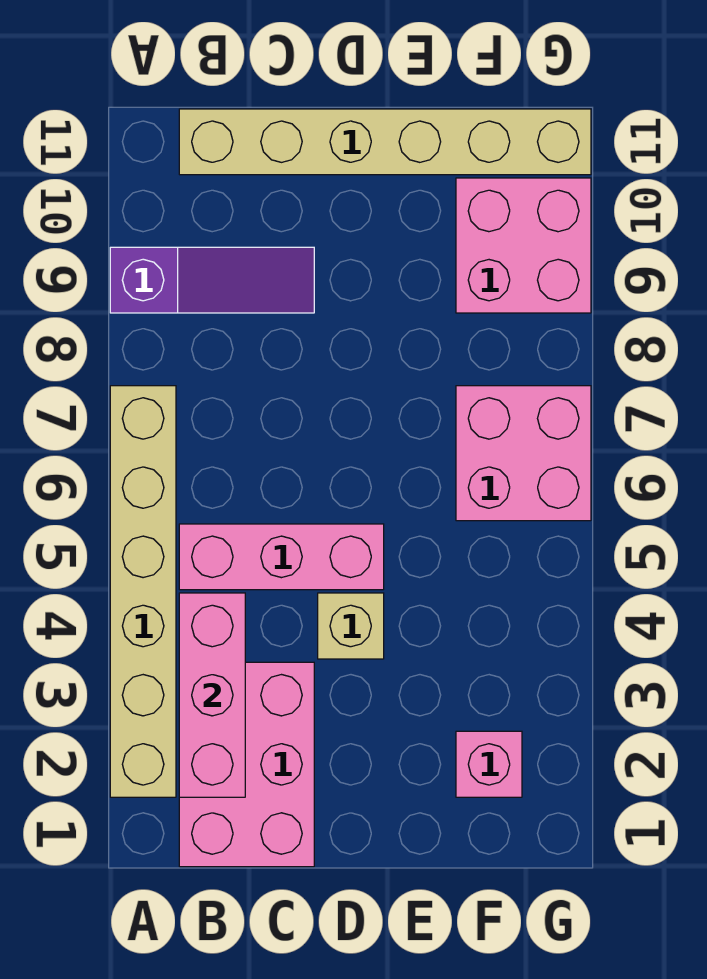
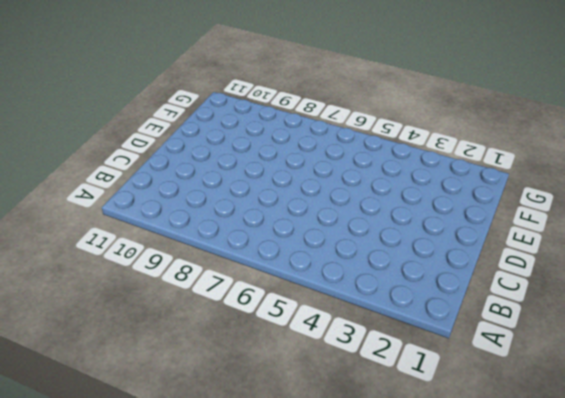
none -> tan 1x6 brick [110,386,176,797]
none -> purple 1x3 slope [110,247,314,313]

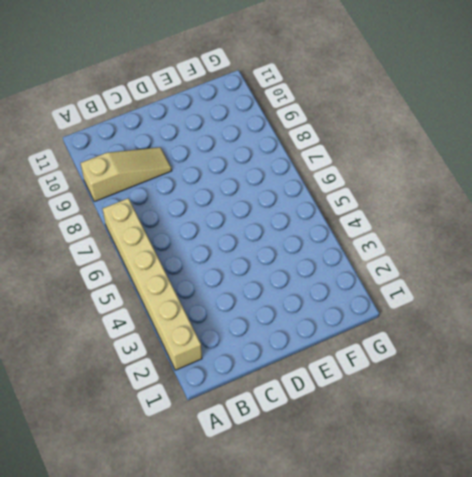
tan 1x3 slope [81,147,172,202] -> purple 1x3 slope [110,247,314,313]
none -> pink 2x3 brick [179,662,314,867]
none -> pink 1x3 brick [179,524,384,590]

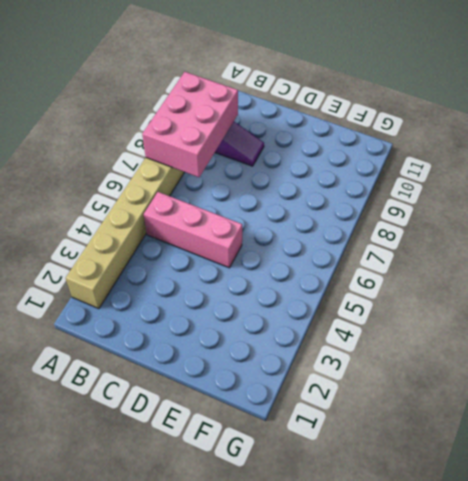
pink 2x3 brick [142,72,238,177] -> pink 2x3 brick moved to [179,662,314,867]
none -> tan 1x6 brick [179,109,591,175]
none -> tan 1x1 brick [318,593,384,659]

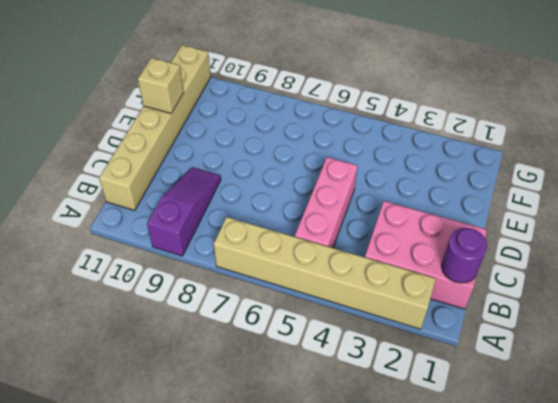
purple 1x1 round brick [442,228,487,283] -> none
tan 1x1 brick [138,58,184,113] -> tan 1x1 brick moved to [318,593,384,659]
none -> pink 1x1 brick [456,731,522,797]
none -> pink 2x2 brick [456,386,591,521]

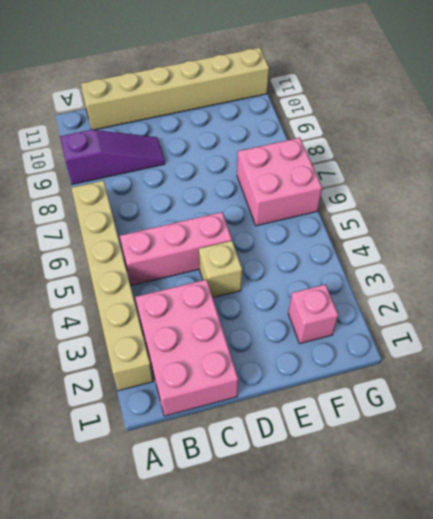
none -> pink 2x2 brick [456,178,591,313]
none -> pink 1x3 brick [179,593,245,797]

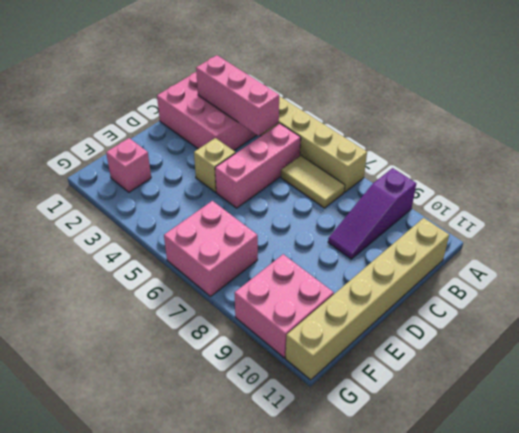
tan 1x2 tile [281,156,345,208] -> none

